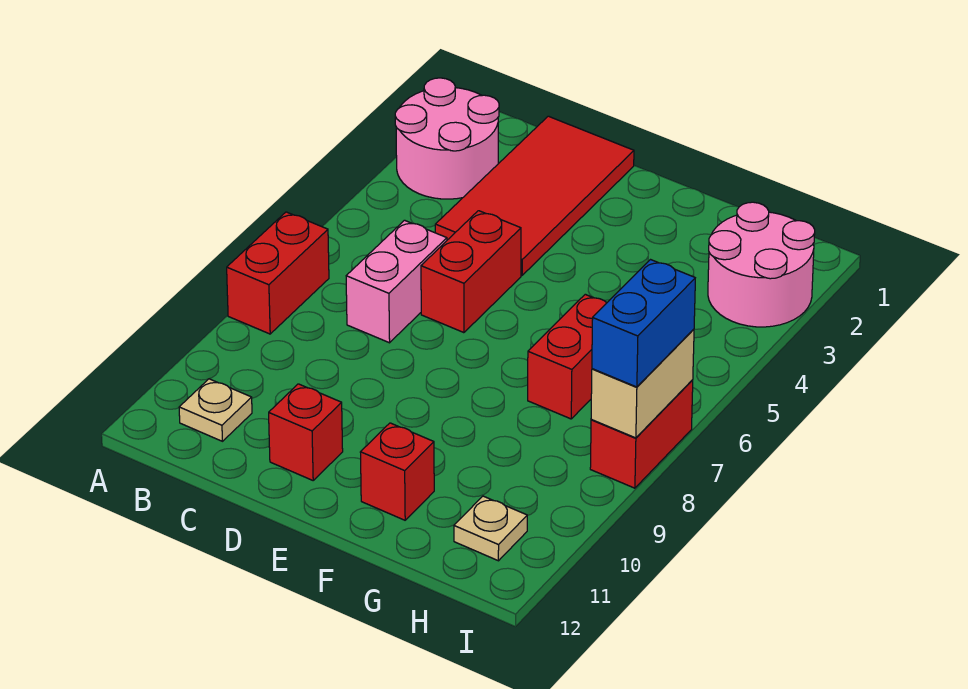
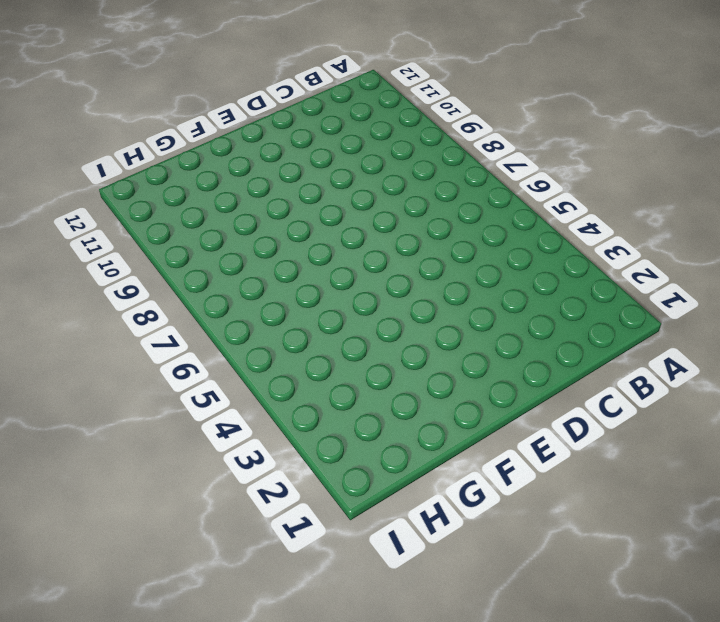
none -> pink 2x2 round brick [395,78,499,199]
none -> red 1x2 brick [227,212,329,334]
none -> tan 1x1 plate [179,379,252,441]

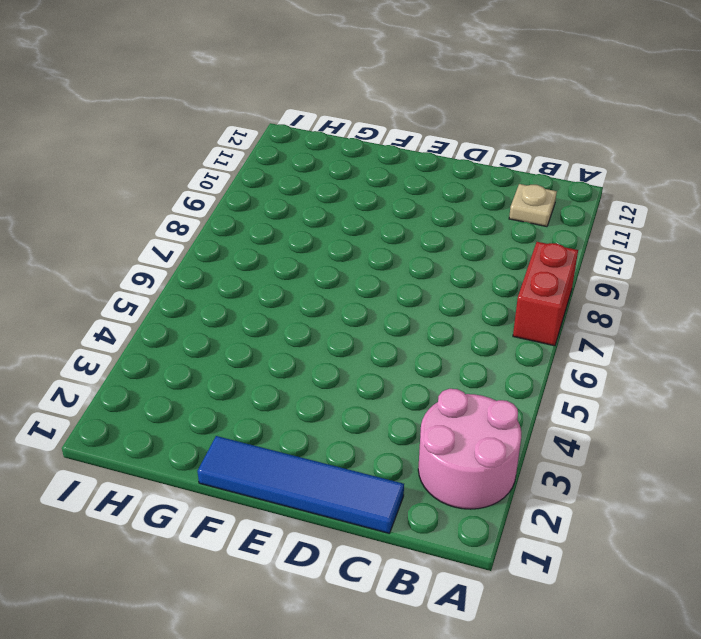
blue 1x4 tile [197,436,404,533] -> red 2x4 tile [435,116,634,275]
none -> pink 1x2 brick [346,220,447,343]
none -> red 1x2 brick [421,211,521,333]
none -> red 1x1 brick [269,384,343,480]

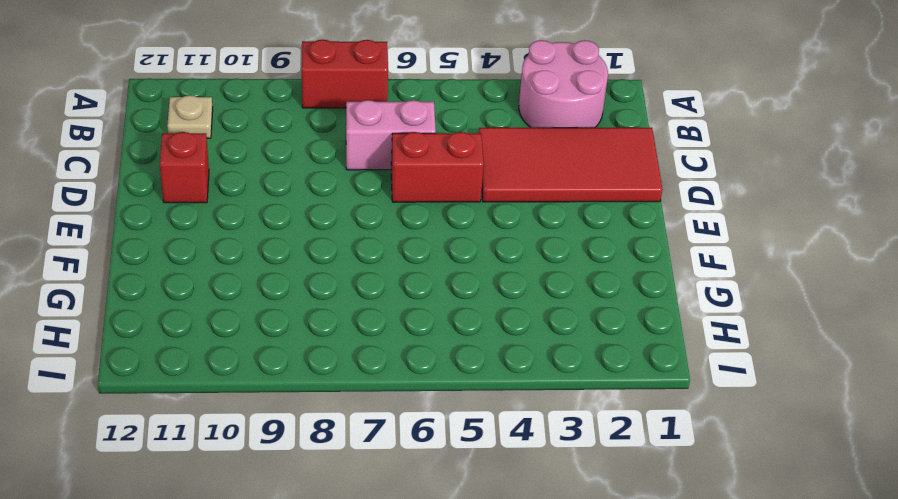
none -> red 1x1 brick [360,423,434,520]
none -> red 1x2 brick [528,294,606,419]
none -> pink 2x2 round brick [708,202,815,327]

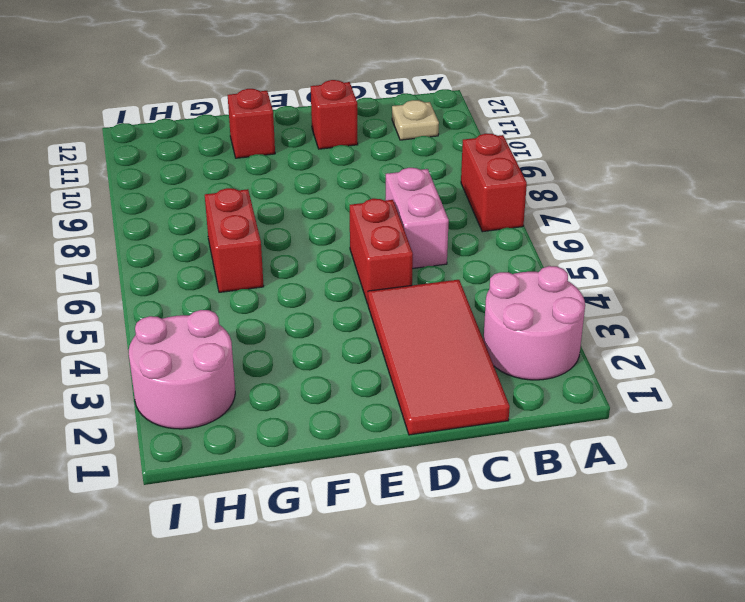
none -> tan 1x1 plate [454,496,527,561]
none -> red 1x2 brick [590,380,693,488]
none -> tan 1x2 brick [591,329,694,438]

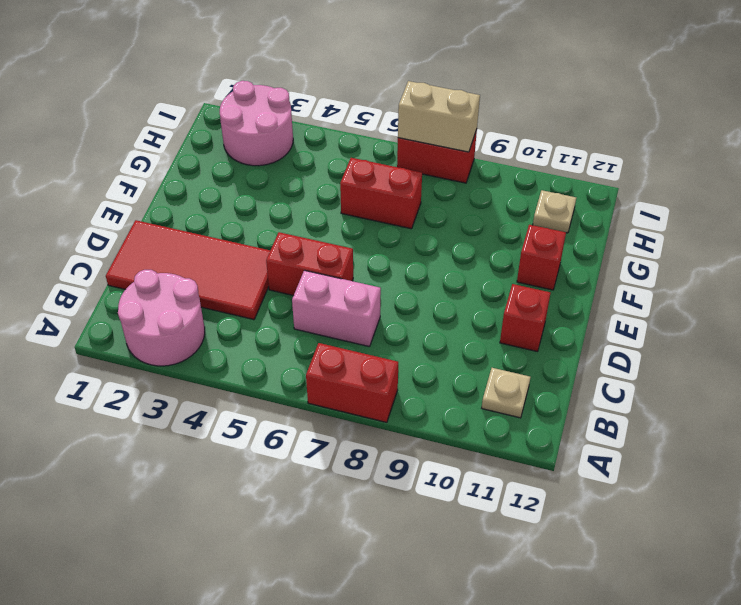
none -> blue 1x2 brick [592,260,695,387]

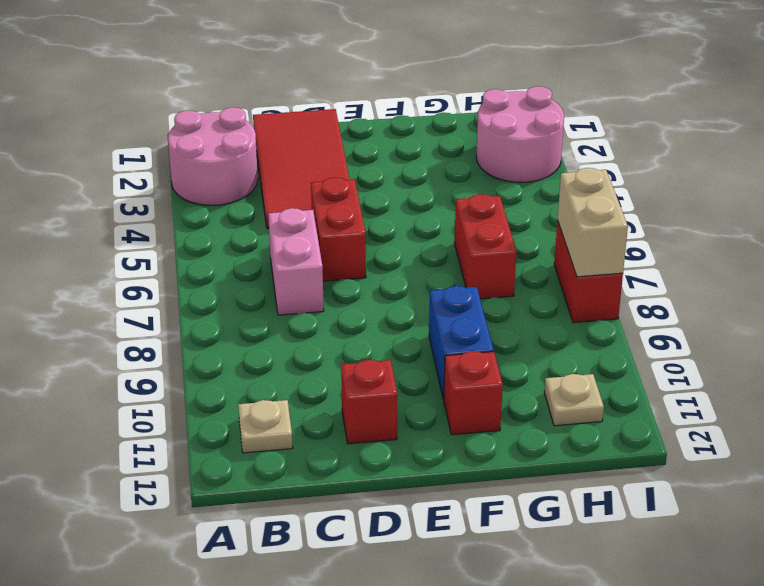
blue 1x2 brick [429,286,494,400] -> blue 1x2 brick moved to [592,260,695,387]
none -> red 1x2 brick [227,212,329,334]

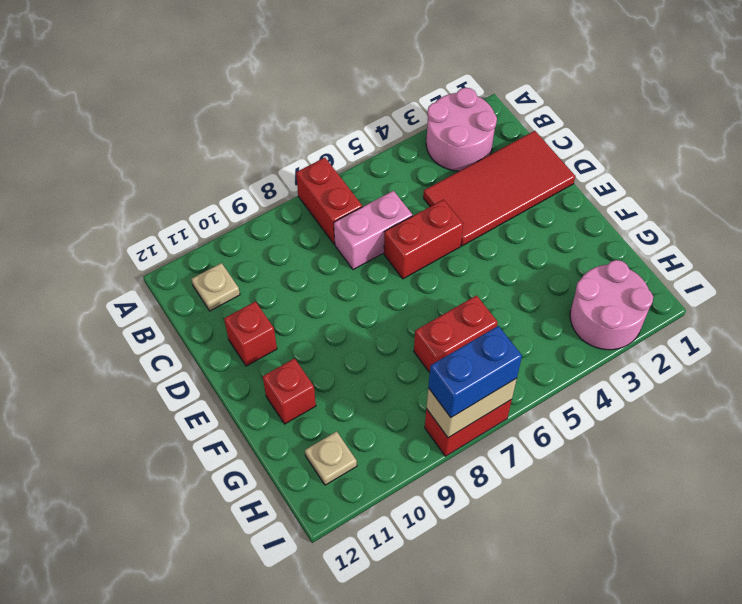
red 1x2 brick [296,158,362,244] -> red 1x2 brick turned to [227,212,329,334]

